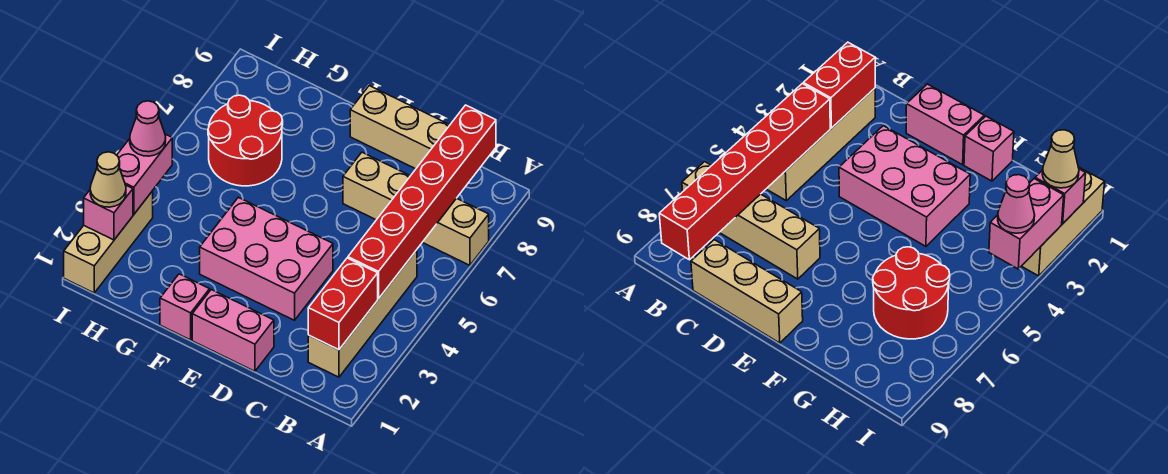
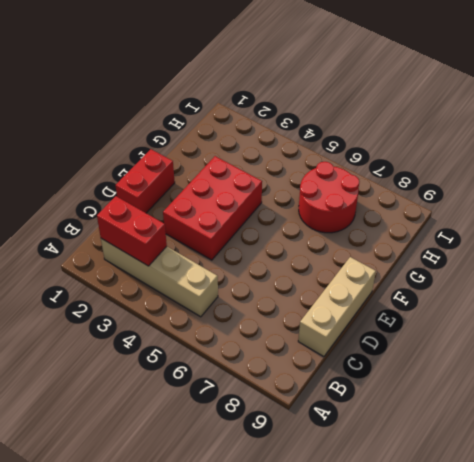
red 1x2 brick [115,149,175,213] -> pink 1x2 brick [192,290,274,371]
red 2x3 brick [163,156,262,260] -> pink 2x3 brick [200,197,333,320]
none -> tan 1x4 brick [343,152,489,265]
none -> pink 1x1 brick [160,274,210,340]
none -> tan 1x3 brick [64,191,153,293]

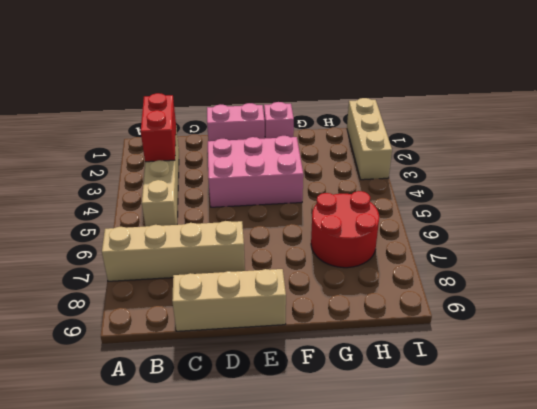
none -> red 1x6 brick [348,105,496,299]
none -> pink 1x1 brick [84,186,133,240]
none -> pink 1x2 brick [117,134,172,215]

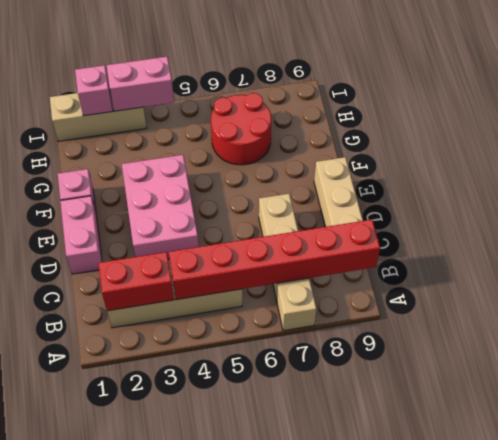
none -> tan 1x1 cone [90,152,126,207]
none -> pink 1x1 cone [130,101,166,156]

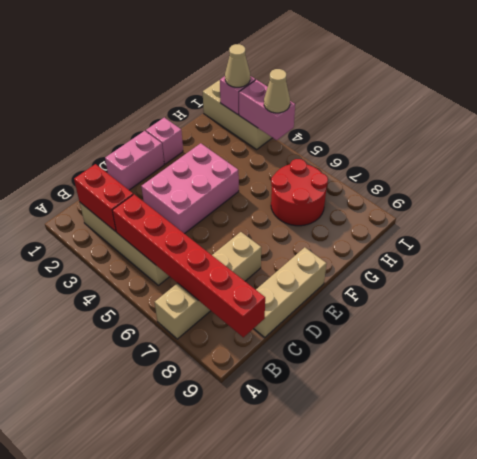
tan 1x1 cone [264,69,290,113] -> pink 1x1 cone [130,101,166,156]

